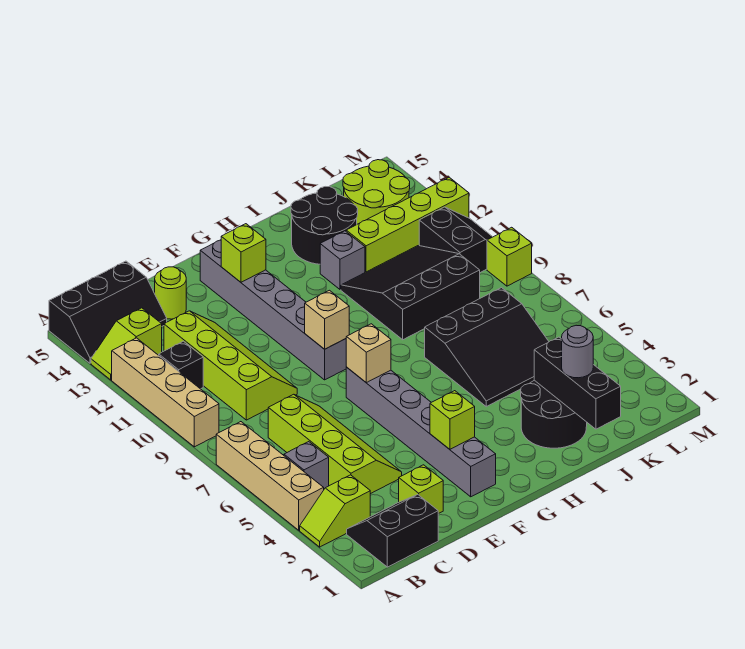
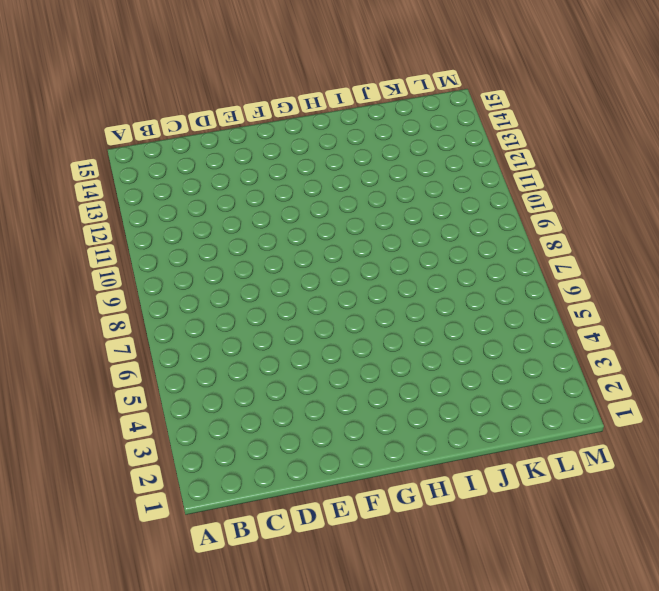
none -> lime 1x2 slope [300,475,370,547]
none -> tan 1x4 brick [216,422,324,530]
none -> tan 1x4 brick [112,338,219,447]

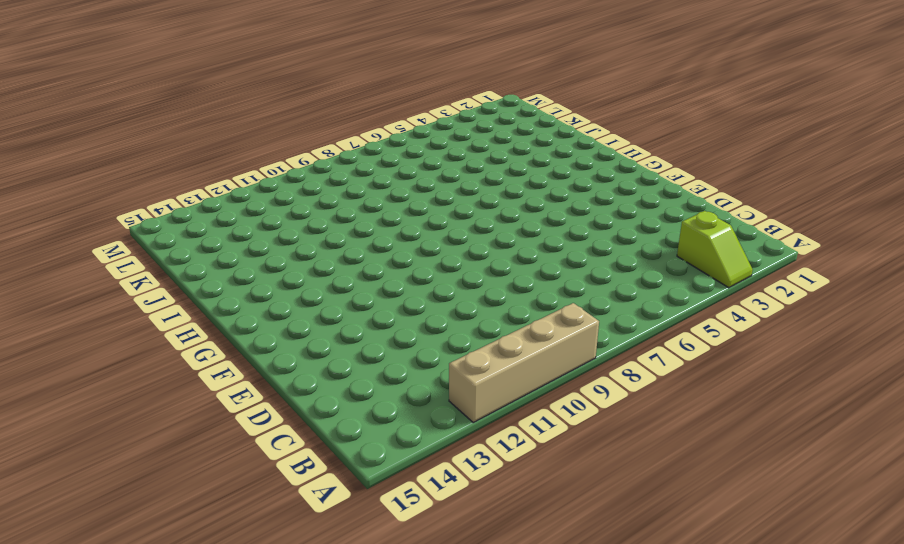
none -> tan 1x4 brick [216,422,324,530]
none -> lime 1x2 slope [91,308,162,380]
none -> black 2x3 slope [49,261,167,363]

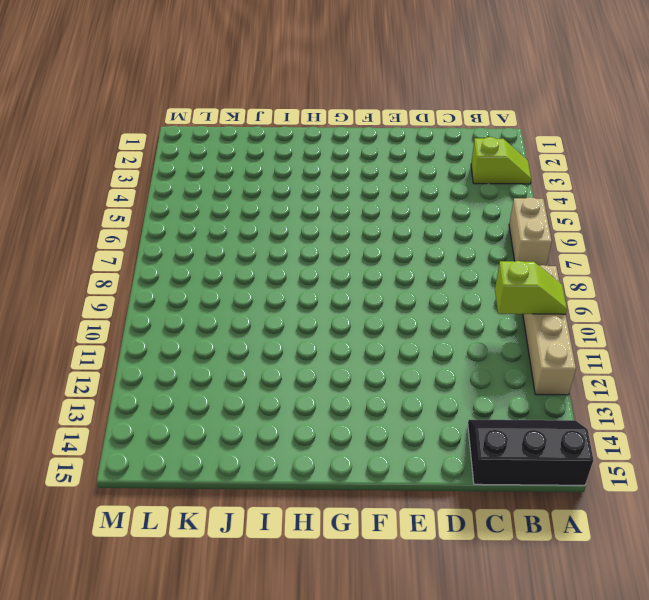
tan 1x2 brick [509,197,552,266] -> tan 1x4 brick [216,422,324,530]
lime 1x2 slope [495,261,567,314] -> lime 1x2 slope moved to [91,308,162,380]
none -> black 2x2 slope [347,495,438,567]
none -> grey 1x1 brick [284,442,329,489]
none -> black 1x1 brick [159,341,203,389]

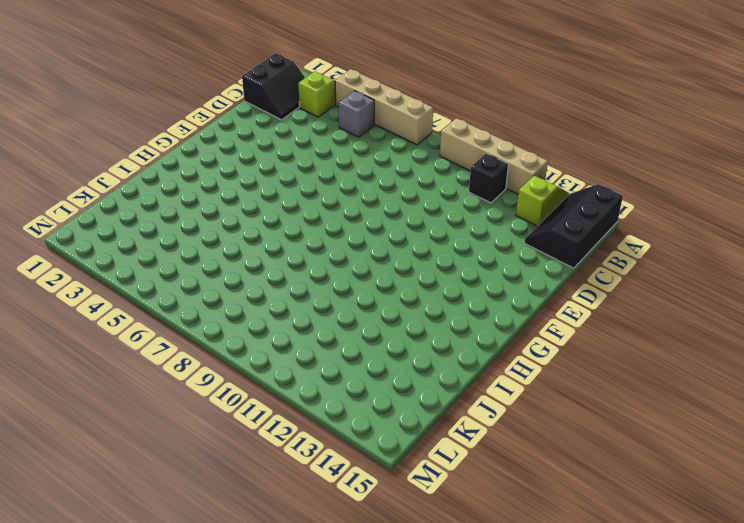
none -> lime 2x4 slope [268,394,402,494]
none -> lime 2x4 slope [164,311,297,420]
none -> lime 1x1 brick [399,465,443,514]

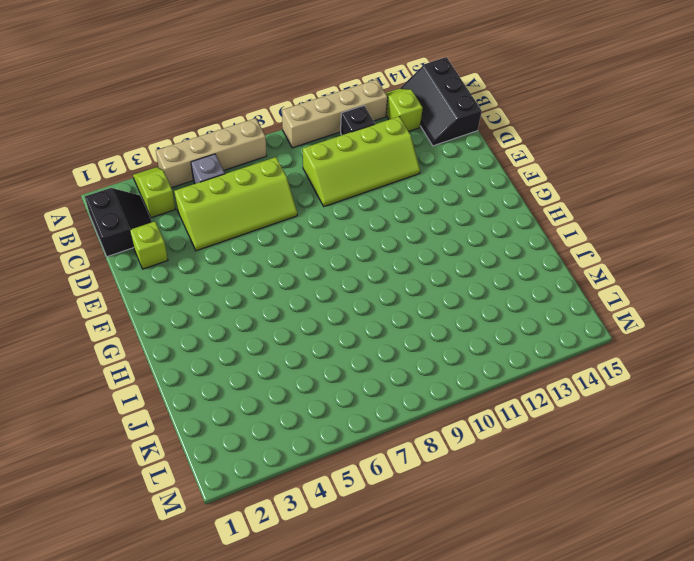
none -> lime 1x1 round brick [155,267,186,319]
none -> grey 1x6 brick [346,367,496,497]
none -> grey 1x6 brick [200,240,346,380]

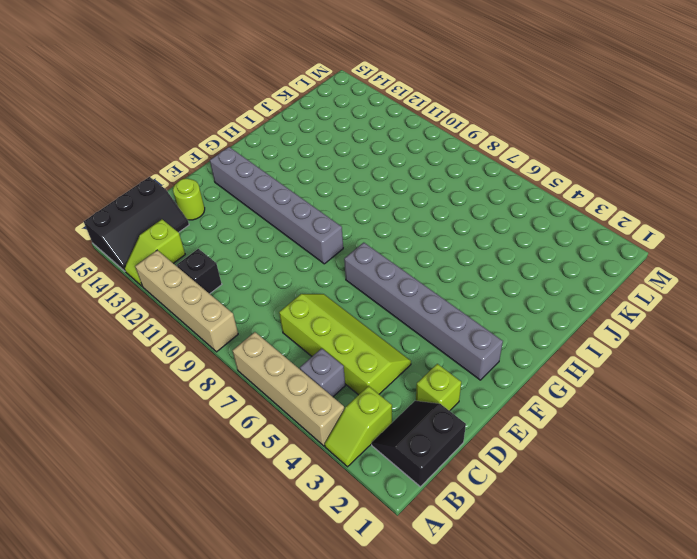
none -> lime 2x4 slope [164,311,297,420]
none -> black 2x2 round brick [521,380,587,448]
none -> black 3x3 slope [425,288,549,406]

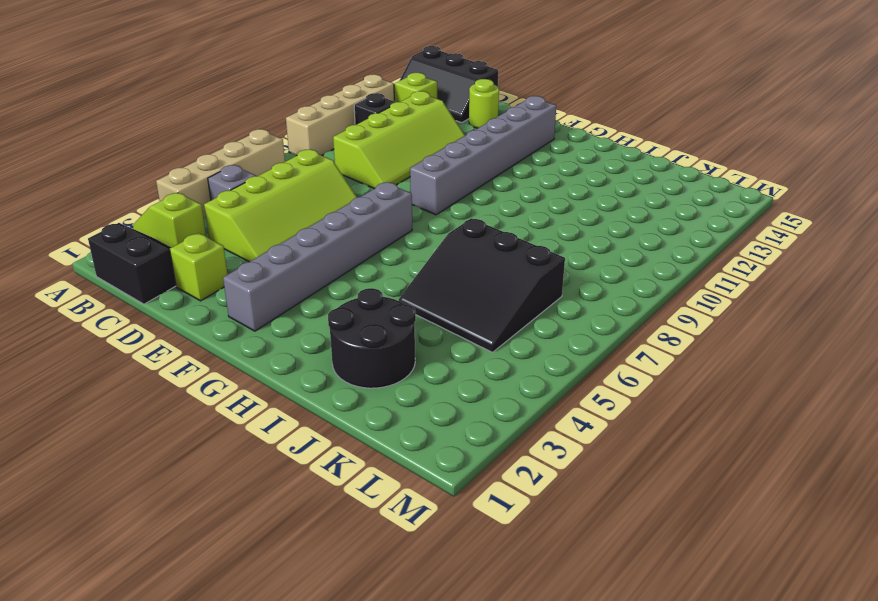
none -> black 3x3 slope [341,246,480,340]
none -> grey 1x1 brick [320,231,365,290]
none -> black 2x2 round brick [291,187,358,264]

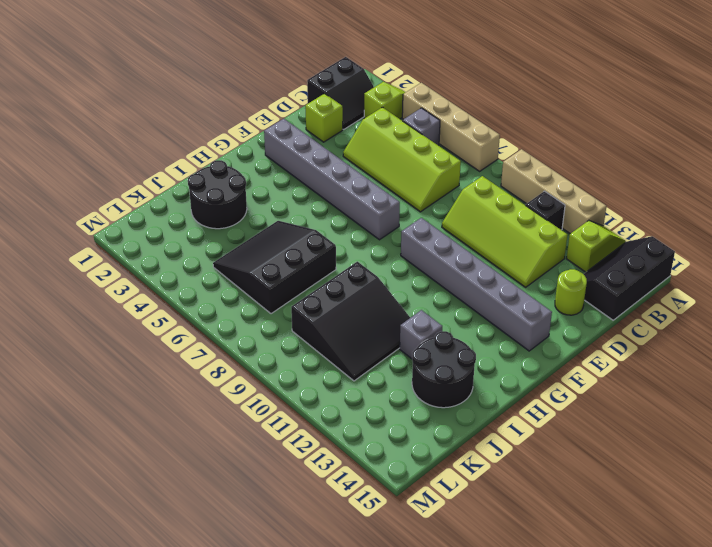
none -> lime 1x4 brick [346,177,469,272]
none -> lime 2x2 round brick [343,160,410,224]
none -> black 2x2 slope [419,207,492,273]

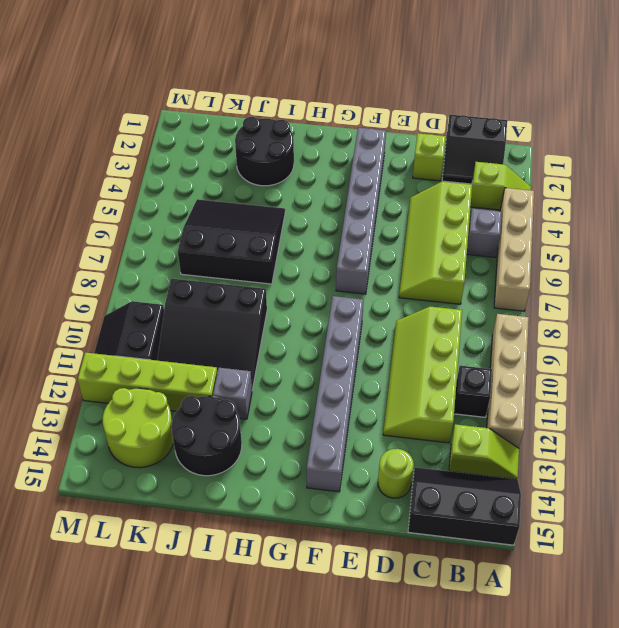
none -> lime 1x1 brick [487,227,532,286]
none -> lime 1x1 brick [430,391,475,449]
none -> tan 1x1 brick [346,324,391,383]

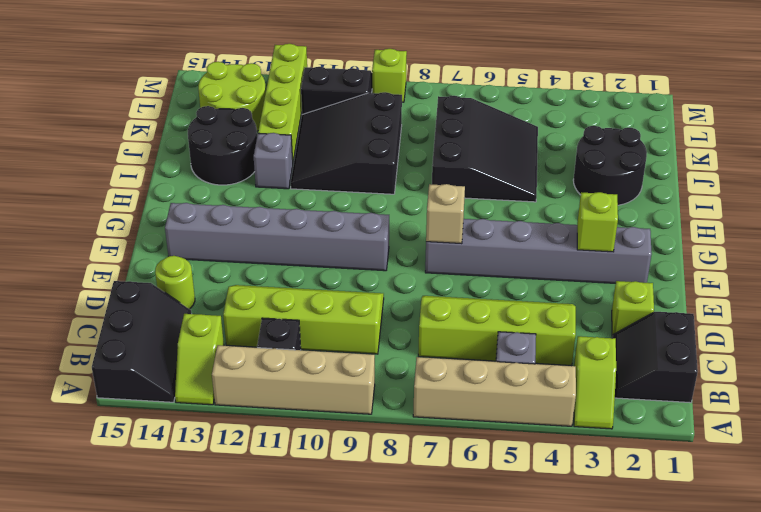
none -> tan 1x1 brick [305,290,349,349]
none -> lime 1x1 brick [221,224,266,282]
none -> black 1x3 brick [534,337,621,429]

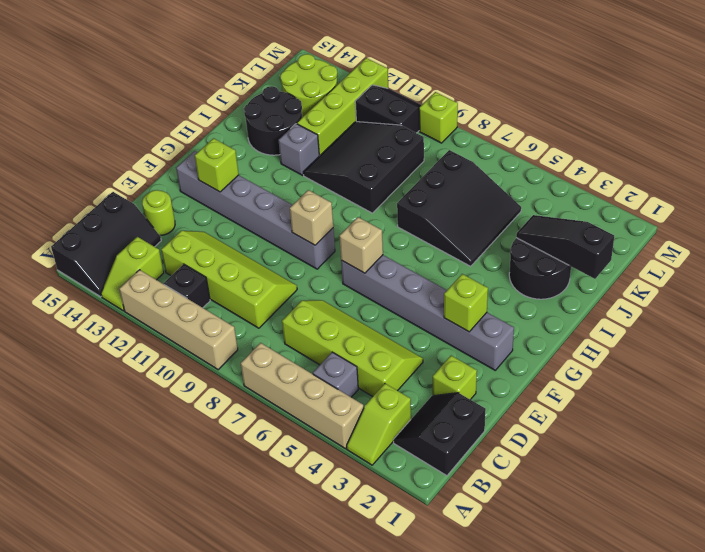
black 1x3 slope [516,215,614,279] -> black 1x3 brick [534,337,621,429]
none -> grey 1x1 round brick [562,325,593,378]

